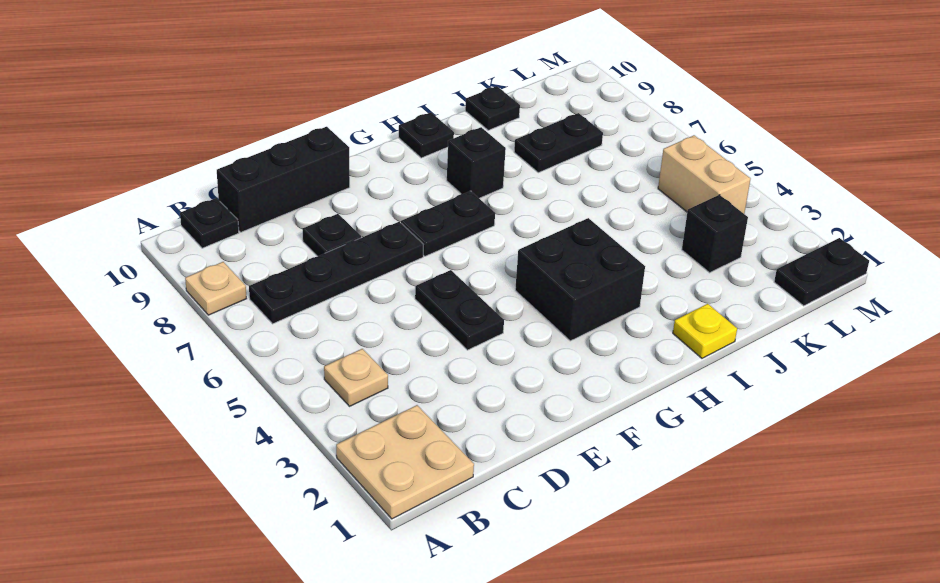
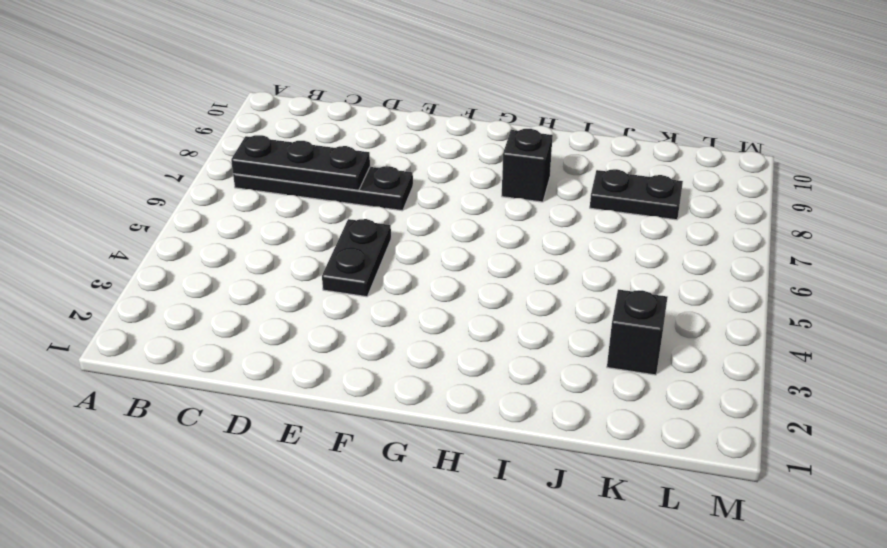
black 1x3 plate [231,135,370,190] -> none
none -> tan 2x2 plate [336,405,474,519]
none -> tan 1x1 plate [185,262,247,315]
none -> tan 1x1 plate [324,349,388,406]

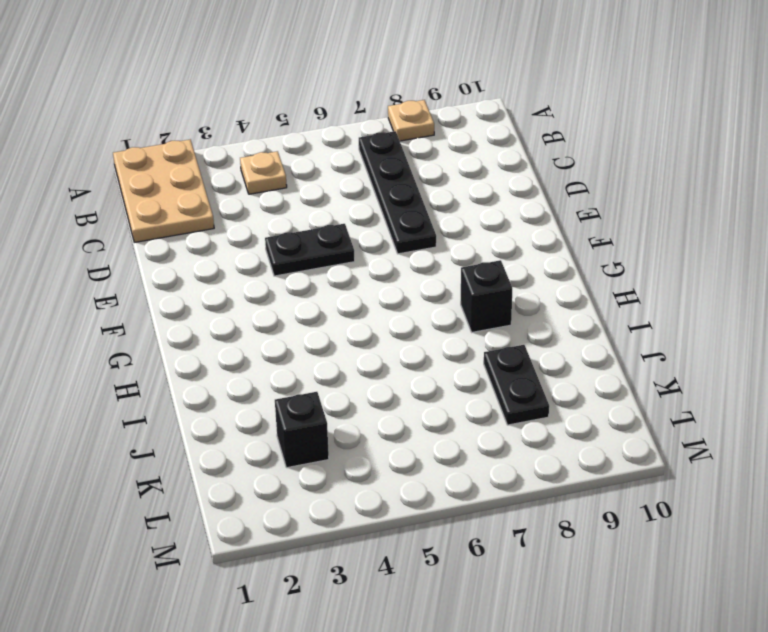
tan 2x3 plate [113,140,214,242] -> tan 2x2 plate [336,405,474,519]
none -> black 1x1 plate [180,198,239,248]
none -> black 1x3 brick [217,127,350,232]
none -> black 1x1 plate [302,214,361,256]

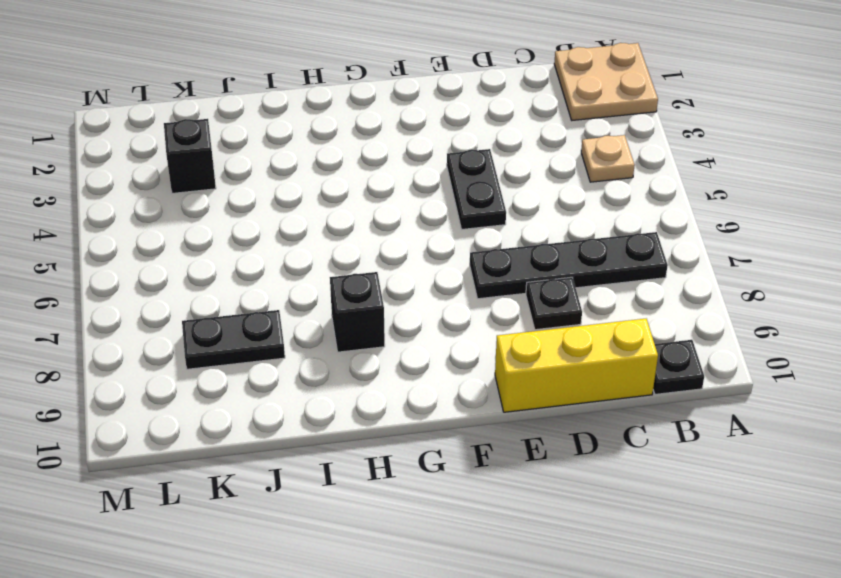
yellow 1x3 brick [495,319,658,412] -> black 1x3 brick [217,127,350,232]
none -> tan 1x1 plate [185,262,247,315]
none -> black 1x2 plate [401,191,495,256]
none -> black 2x2 brick [515,218,645,341]

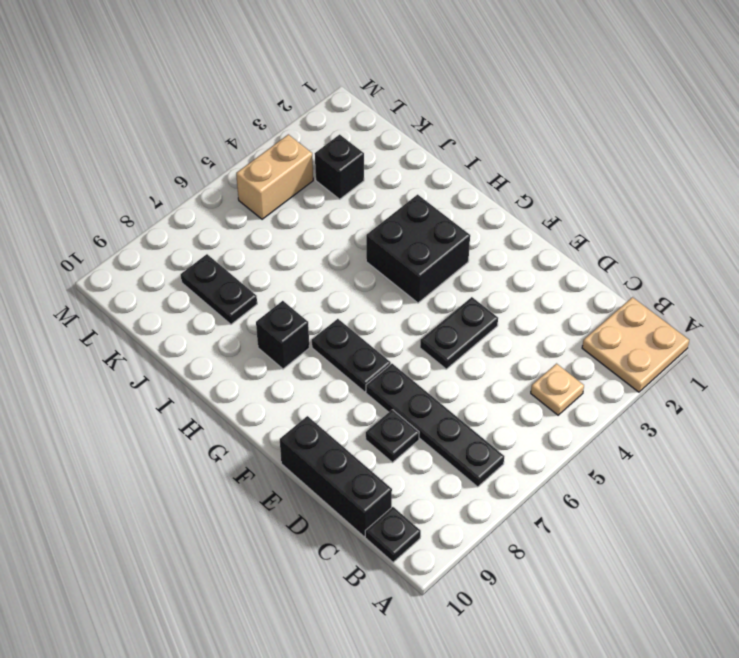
none -> tan 1x1 plate [185,262,247,315]
none -> black 1x1 plate [399,112,454,158]
none -> yellow 1x1 plate [673,304,737,358]

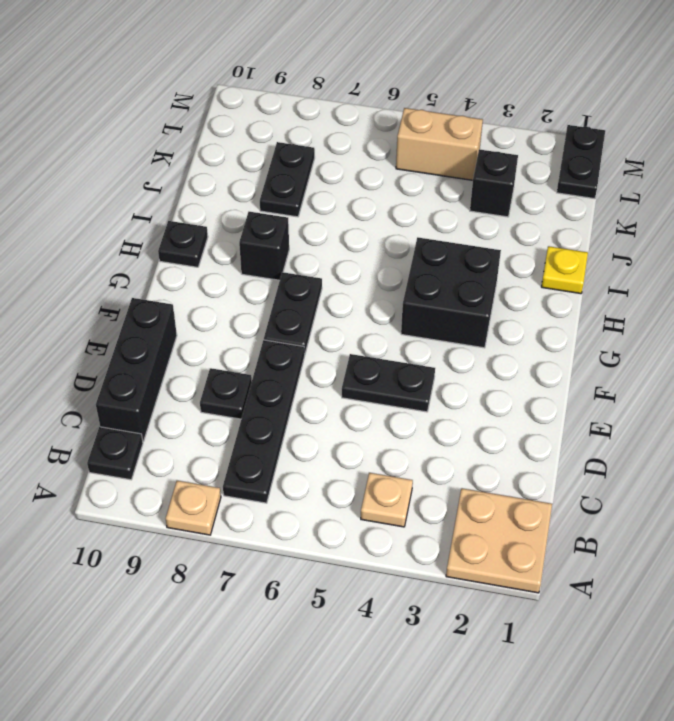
none -> black 1x1 plate [465,86,520,130]

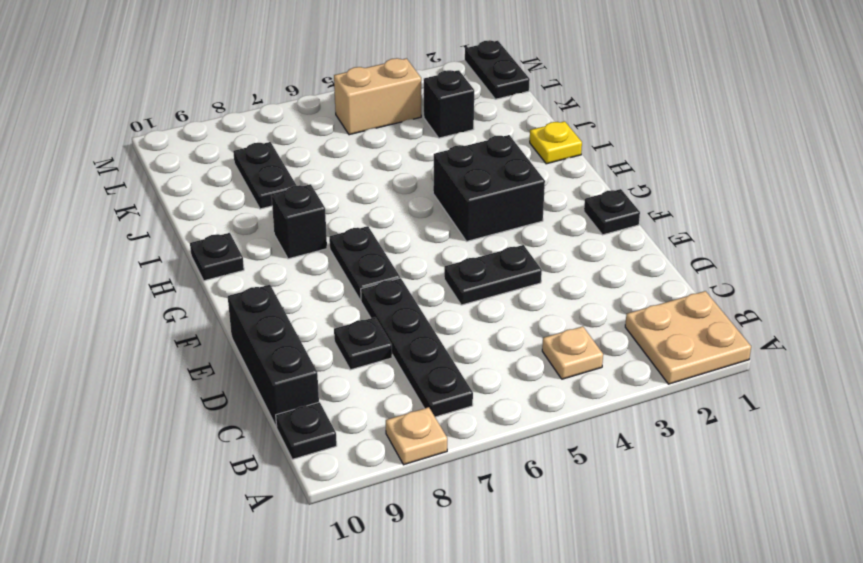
black 1x1 plate [584,189,640,235] -> black 1x1 plate moved to [465,86,520,130]

